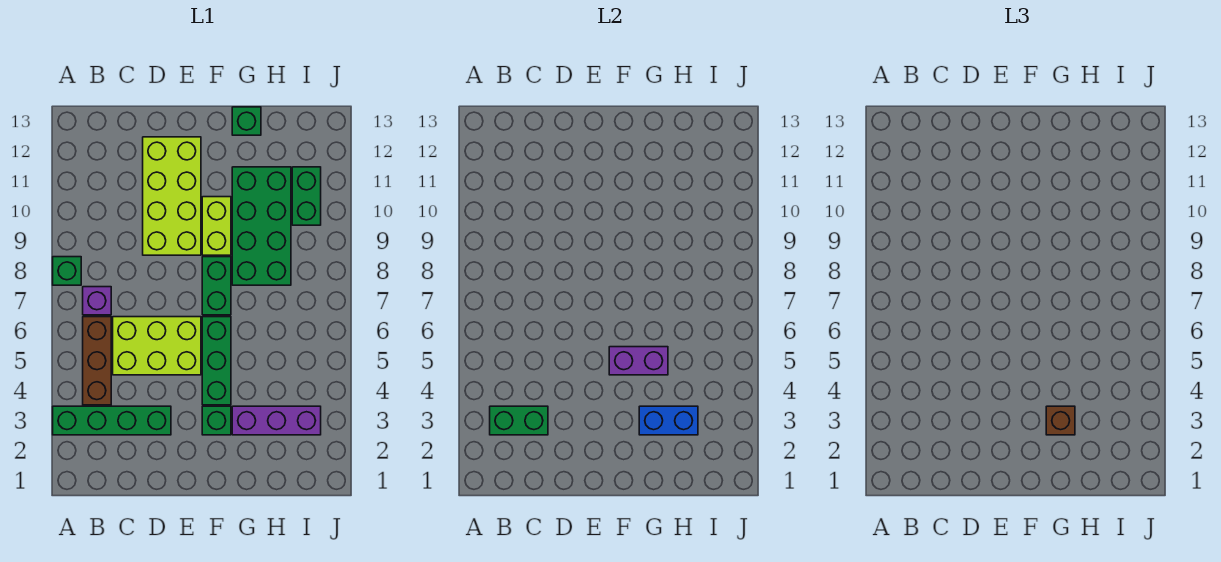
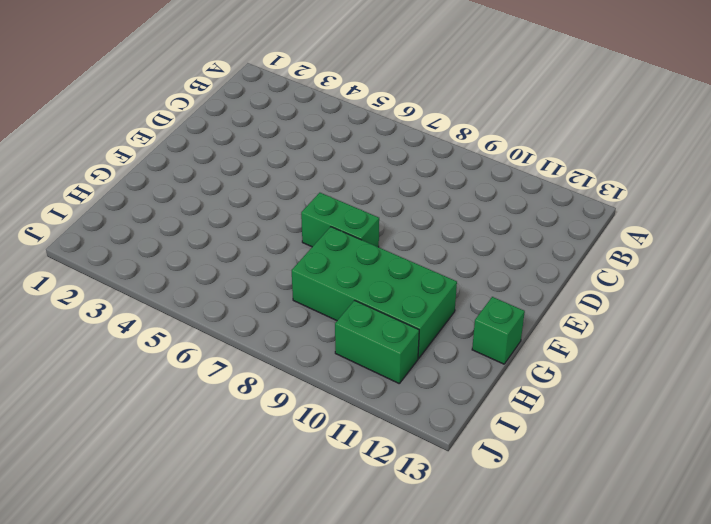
none -> green 1x4 brick [53,406,171,435]
none -> green 1x1 brick [53,257,81,285]
none -> brown 1x3 brick [83,317,111,405]

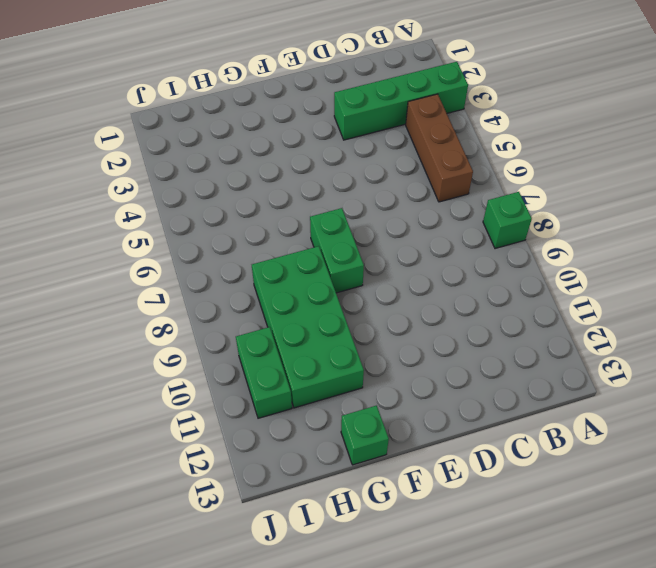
none -> purple 1x1 brick [83,287,111,315]
none -> lime 2x3 brick [113,317,201,375]
none -> lime 2x4 brick [143,137,201,255]

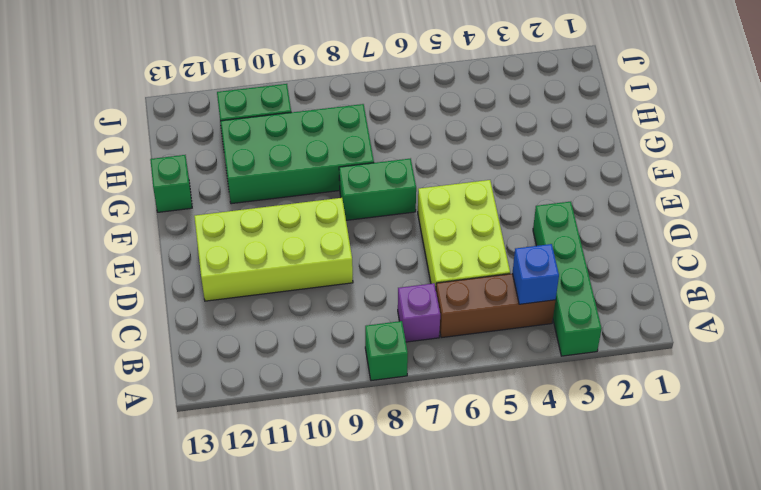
blue 1x1 brick [512,244,559,304] -> none
none -> green 1x1 brick [202,406,231,435]
none -> green 1x3 brick [202,317,231,405]
none -> lime 1x2 brick [202,197,231,255]

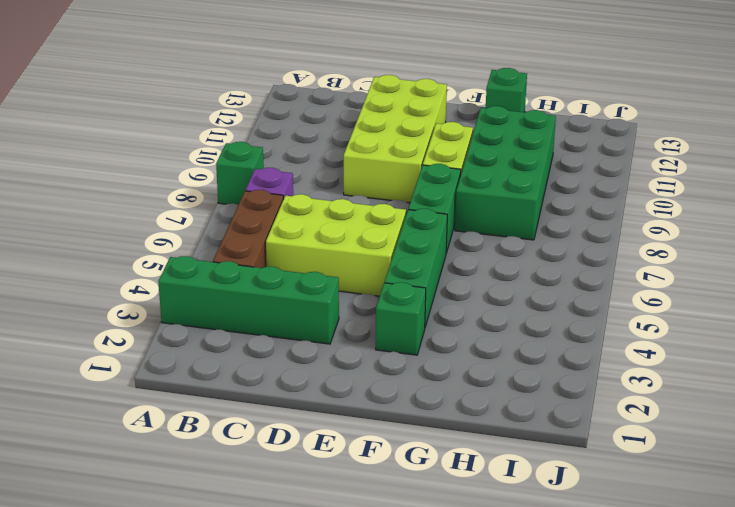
none -> purple 1x3 brick [232,406,321,435]
none -> green 1x2 brick [292,167,321,225]
none -> green 1x2 brick [490,406,548,435]

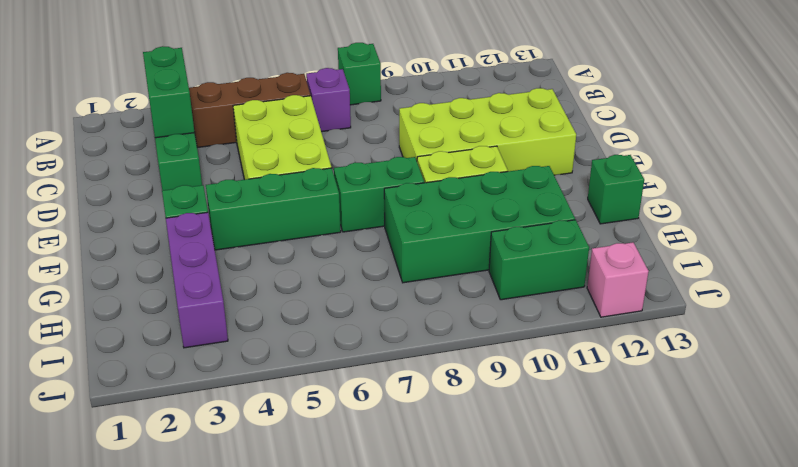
pink 1x1 brick [587,242,649,317] -> none
none -> purple 1x2 brick [609,347,668,375]
none -> blue 1x2 brick [639,406,698,435]
none -> brown 1x1 brick [1046,406,1075,435]

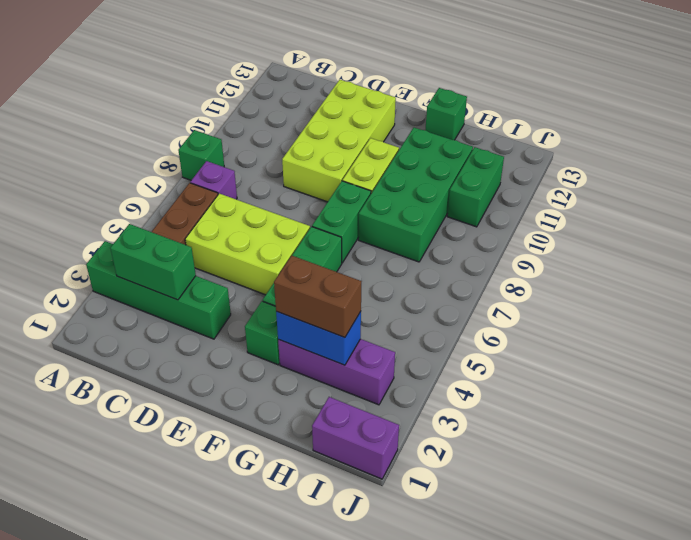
brown 1x2 brick [274,256,361,338] -> brown 1x1 brick [1046,406,1075,435]
purple 1x2 brick [312,397,399,479] -> purple 1x2 brick moved to [609,347,668,375]

